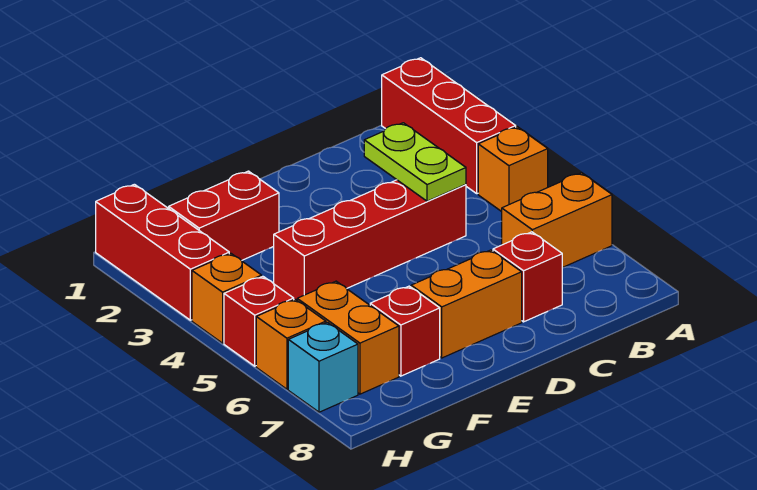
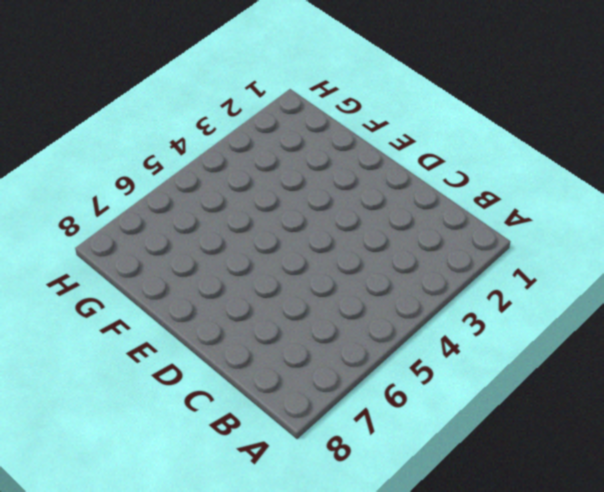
none -> red 1x3 brick [382,58,516,194]
none -> orange 1x1 brick [478,127,548,212]
none -> orange 1x2 brick [502,173,612,268]

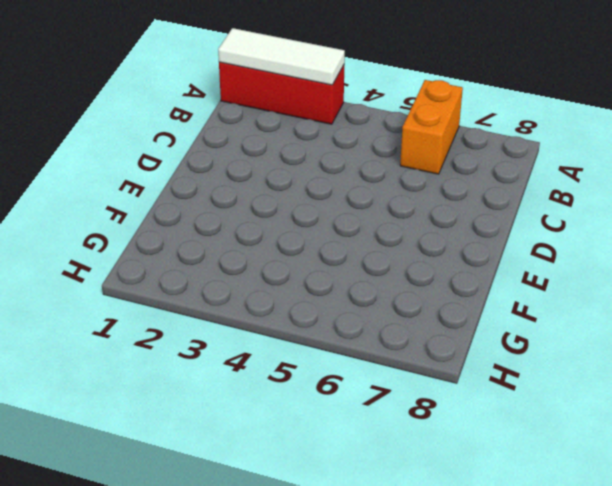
white 1x3 tile [218,28,345,85] -> none
none -> orange 1x1 brick [478,127,548,212]
none -> red 1x4 brick [274,180,466,300]
none -> red 1x1 brick [493,232,562,322]

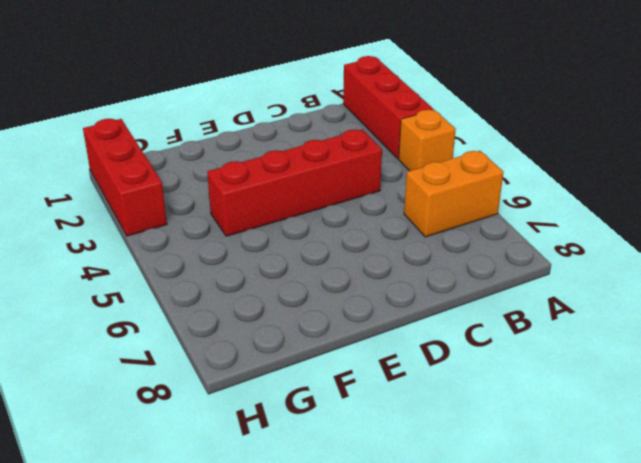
none -> red 1x1 brick [493,232,562,322]
none -> orange 1x2 brick [411,250,522,358]
none -> red 1x2 brick [169,171,279,261]

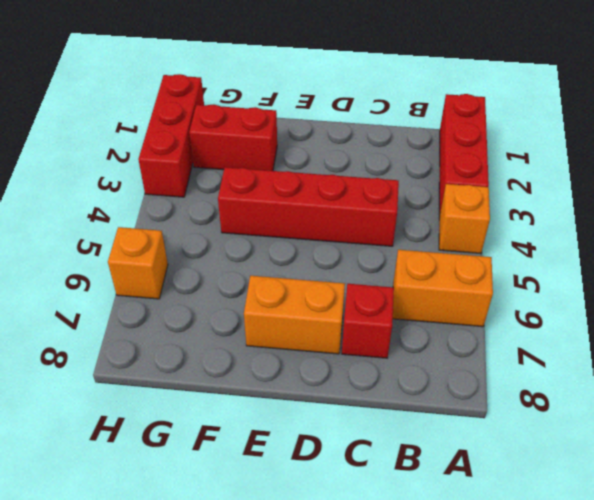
none -> red 1x1 brick [370,286,440,376]
none -> orange 1x2 brick [297,281,399,394]
none -> orange 1x1 brick [192,253,262,343]

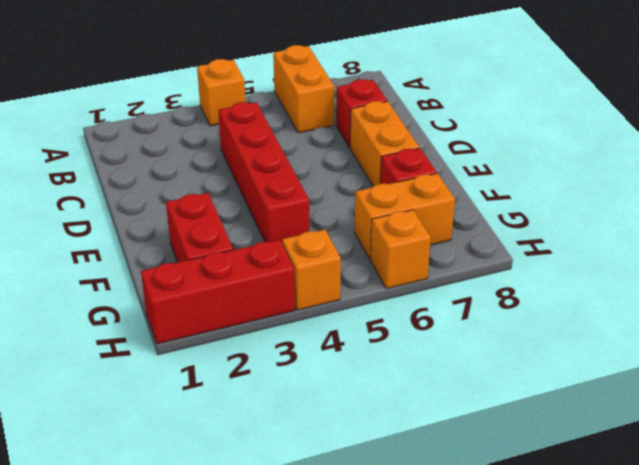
none -> red 1x3 brick [382,58,516,194]
none -> red 1x1 brick [224,276,294,366]
none -> cyan 1x1 brick [288,322,358,412]

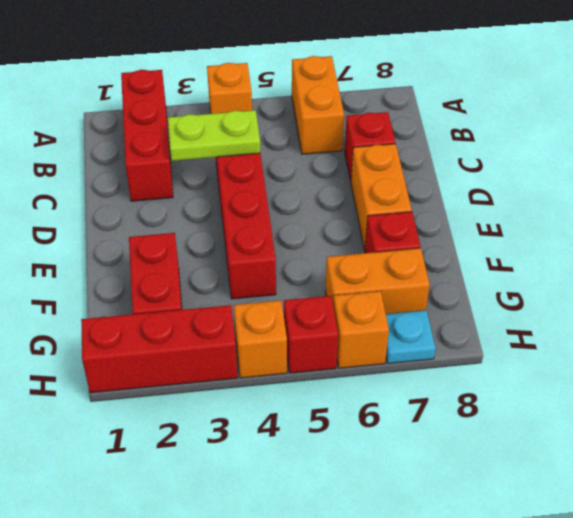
red 1x3 brick [121,70,173,201] -> red 1x3 brick turned to [382,58,516,194]
cyan 1x1 plate [386,310,436,363] -> cyan 1x1 brick [288,322,358,412]

